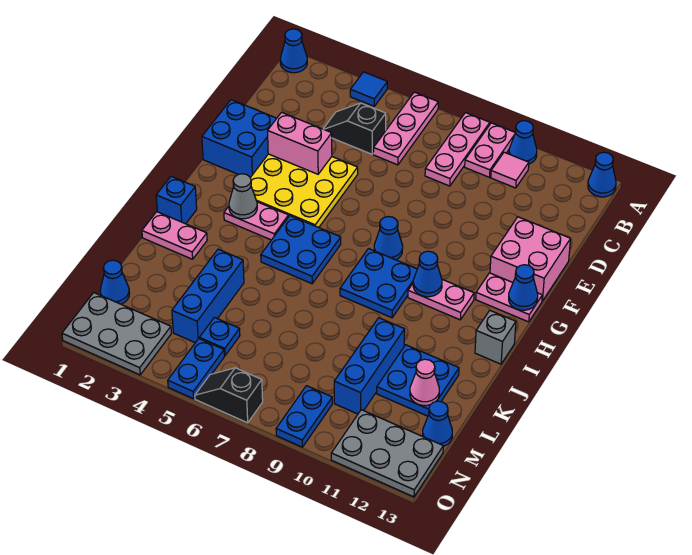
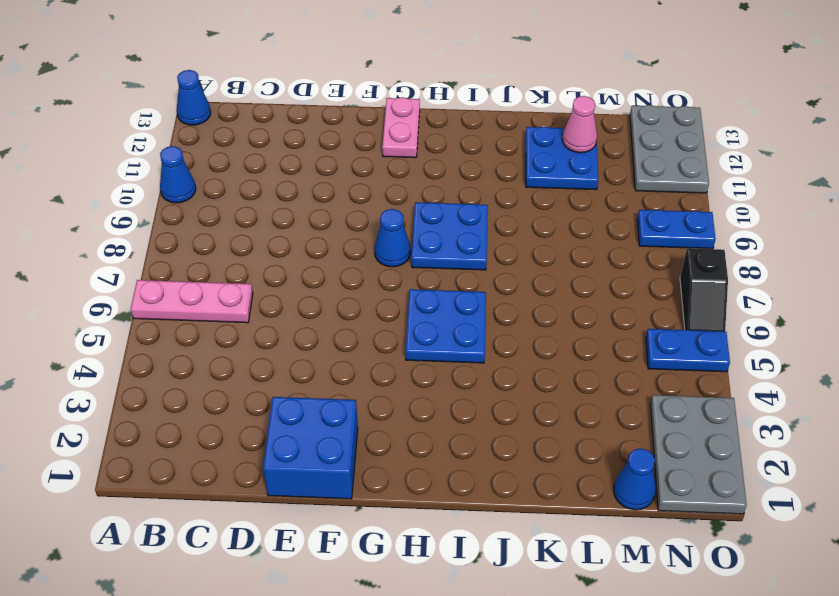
none -> blue 1x1 cone [280,29,307,73]
none -> blue 1x1 tile [350,72,387,106]
none -> pink 1x3 plate [425,113,490,186]
none -> pink 1x2 plate [465,123,515,177]

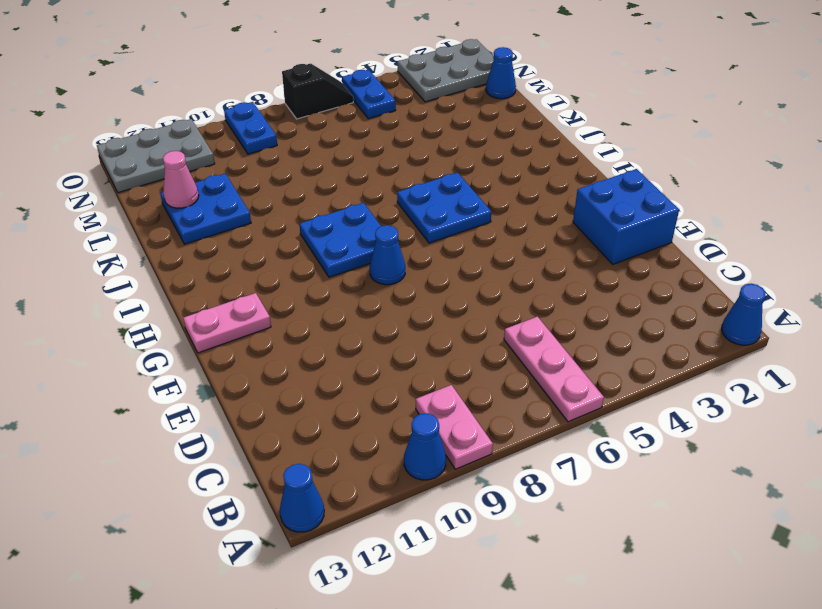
none -> blue 1x1 tile [350,72,387,106]
none -> pink 1x3 plate [425,113,490,186]
none -> pink 1x1 tile [491,152,529,188]
none -> black 1x2 slope [323,103,386,154]

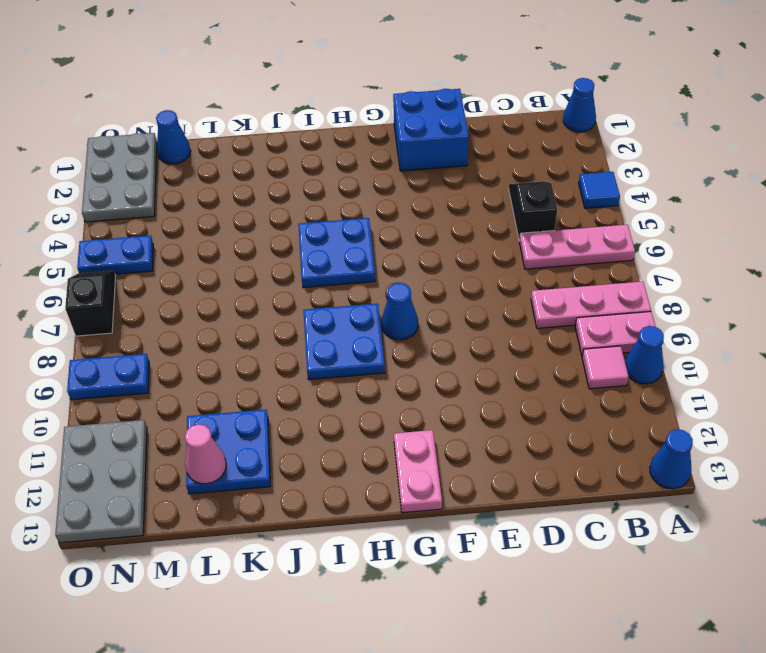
none -> yellow 3x3 plate [250,154,358,228]
none -> pink 2x2 brick [490,217,571,301]
none -> pink 1x2 plate [224,202,289,240]
none -> pink 1x2 plate [408,280,474,320]

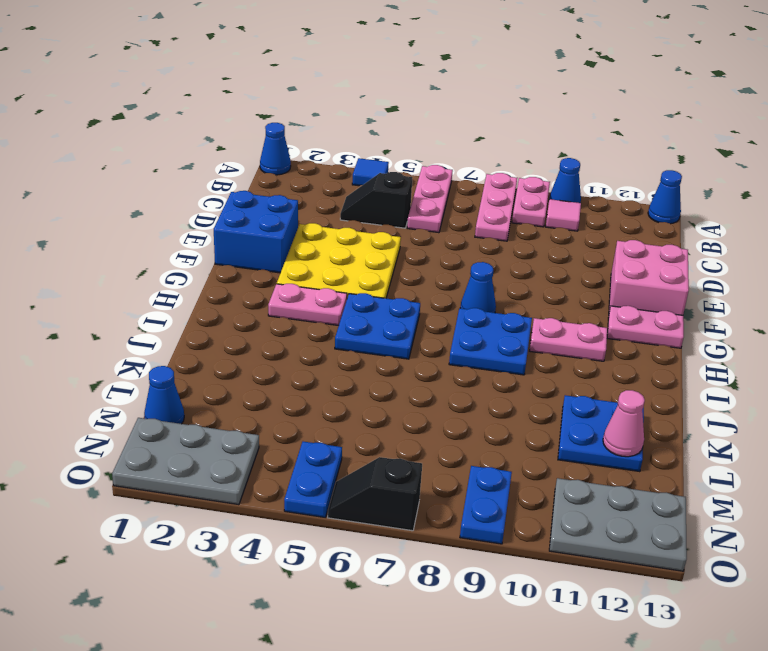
none -> blue 1x1 brick [156,176,197,224]
none -> grey 1x1 brick [475,311,516,364]
none -> pink 1x2 plate [142,212,207,259]
none -> blue 1x3 brick [172,249,244,343]

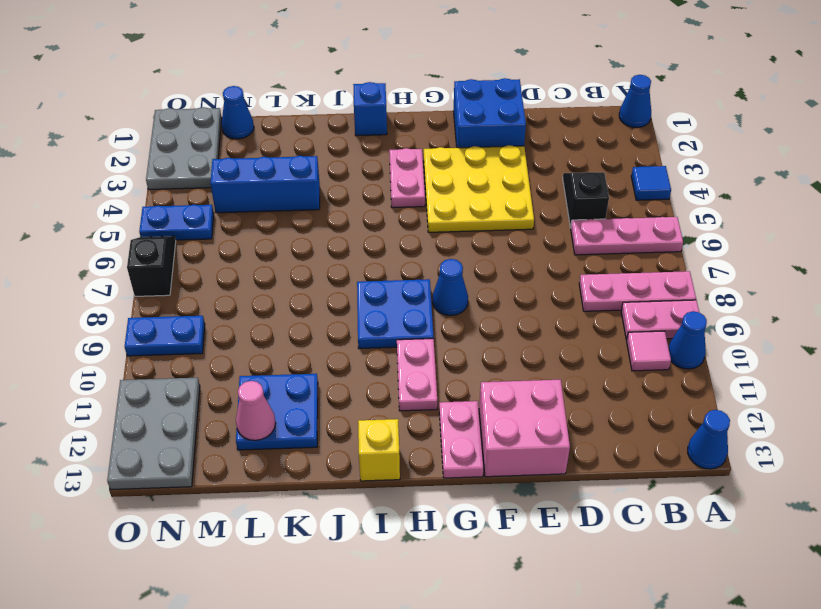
yellow 1x1 brick [358,419,400,481] -> grey 1x1 brick [475,311,516,364]
none -> blue 2x2 plate [261,216,341,284]
none -> pink 1x2 plate [142,212,207,259]
none -> blue 1x3 brick [334,318,405,414]
none -> blue 1x1 plate [199,317,240,356]

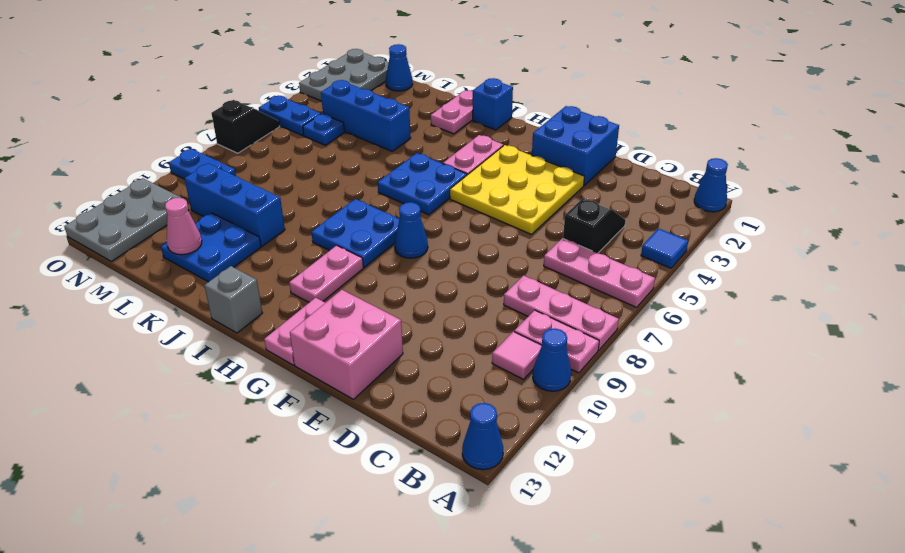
none -> blue 1x1 cone [423,401,452,446]
none -> pink 1x2 brick [268,112,332,174]
none -> blue 1x1 cone [509,265,538,310]
none -> grey 1x1 cone [229,174,257,219]

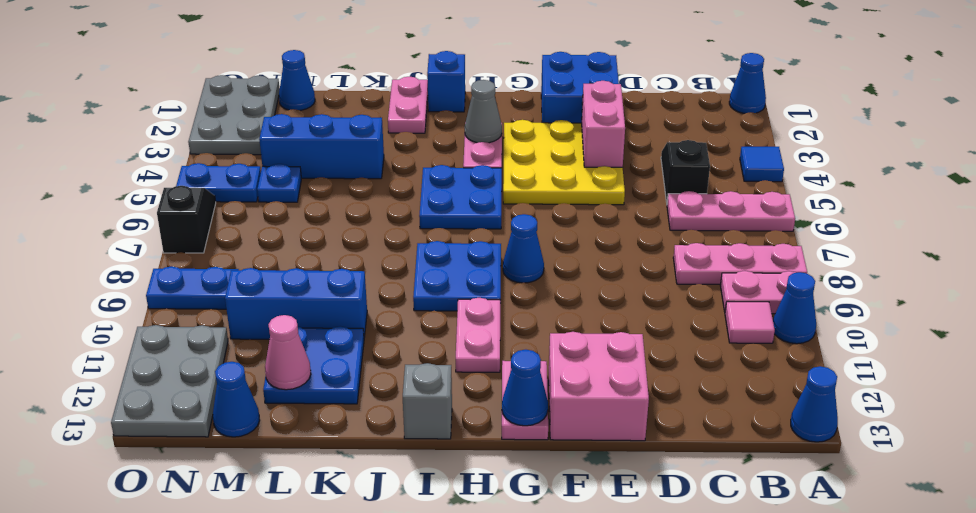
none -> blue 1x1 cone [413,251,442,297]

